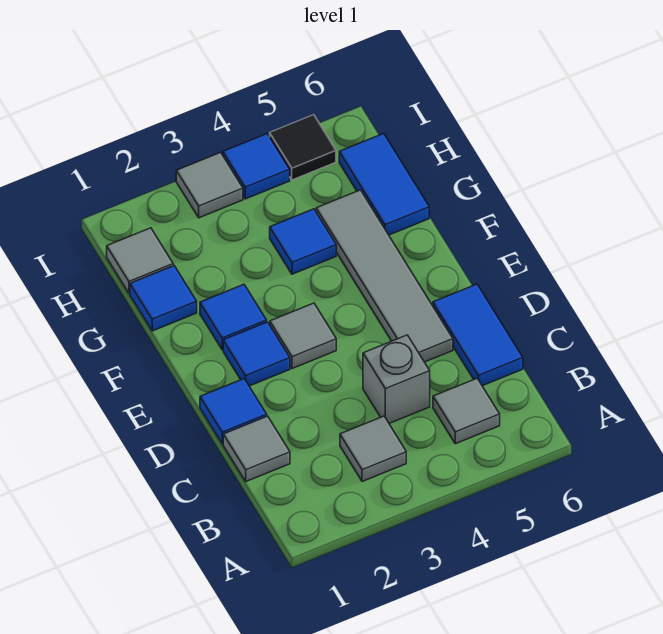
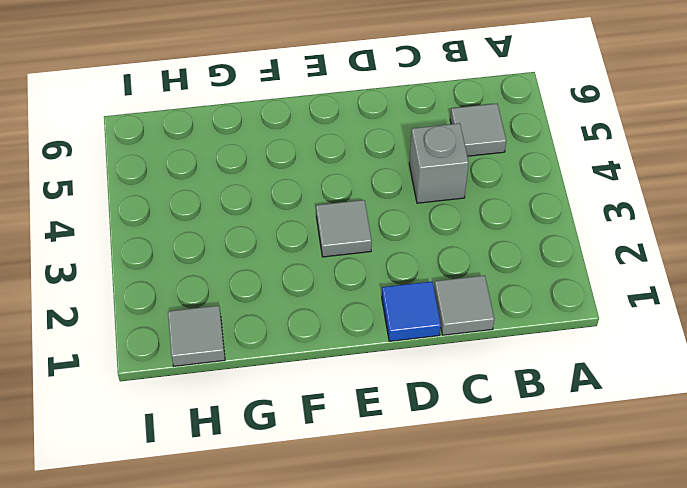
none -> grey 1x1 tile [340,416,406,482]
none -> blue 1x2 tile [433,284,523,386]
none -> grey 1x4 tile [316,190,453,362]

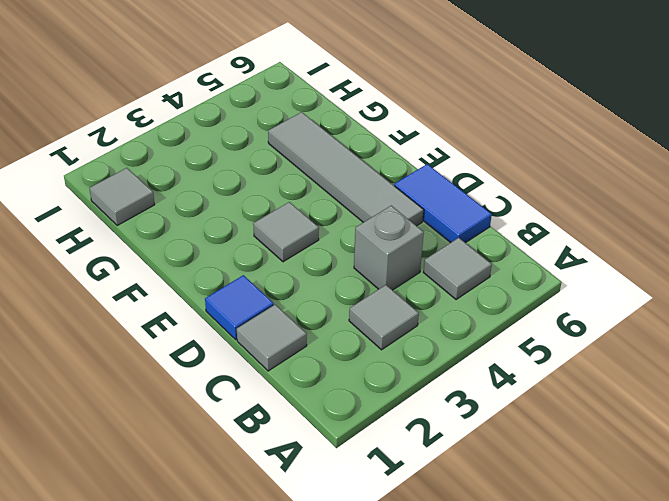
none -> blue 1x1 tile [223,322,290,386]
none -> blue 1x1 tile [200,284,267,350]
none -> blue 1x1 tile [130,266,197,331]

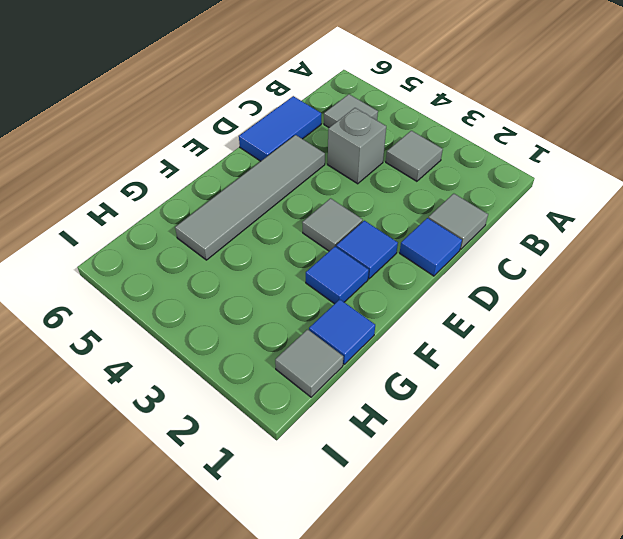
none -> blue 1x1 tile [270,209,336,274]
none -> blue 1x2 tile [339,133,429,235]
none -> grey 1x1 tile [176,152,243,218]

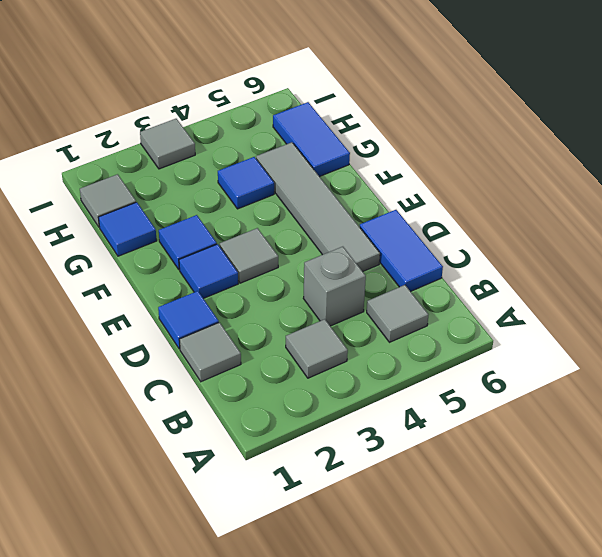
none -> blue 1x1 tile [223,134,290,199]
none -> black 1x1 tile [270,115,336,180]

